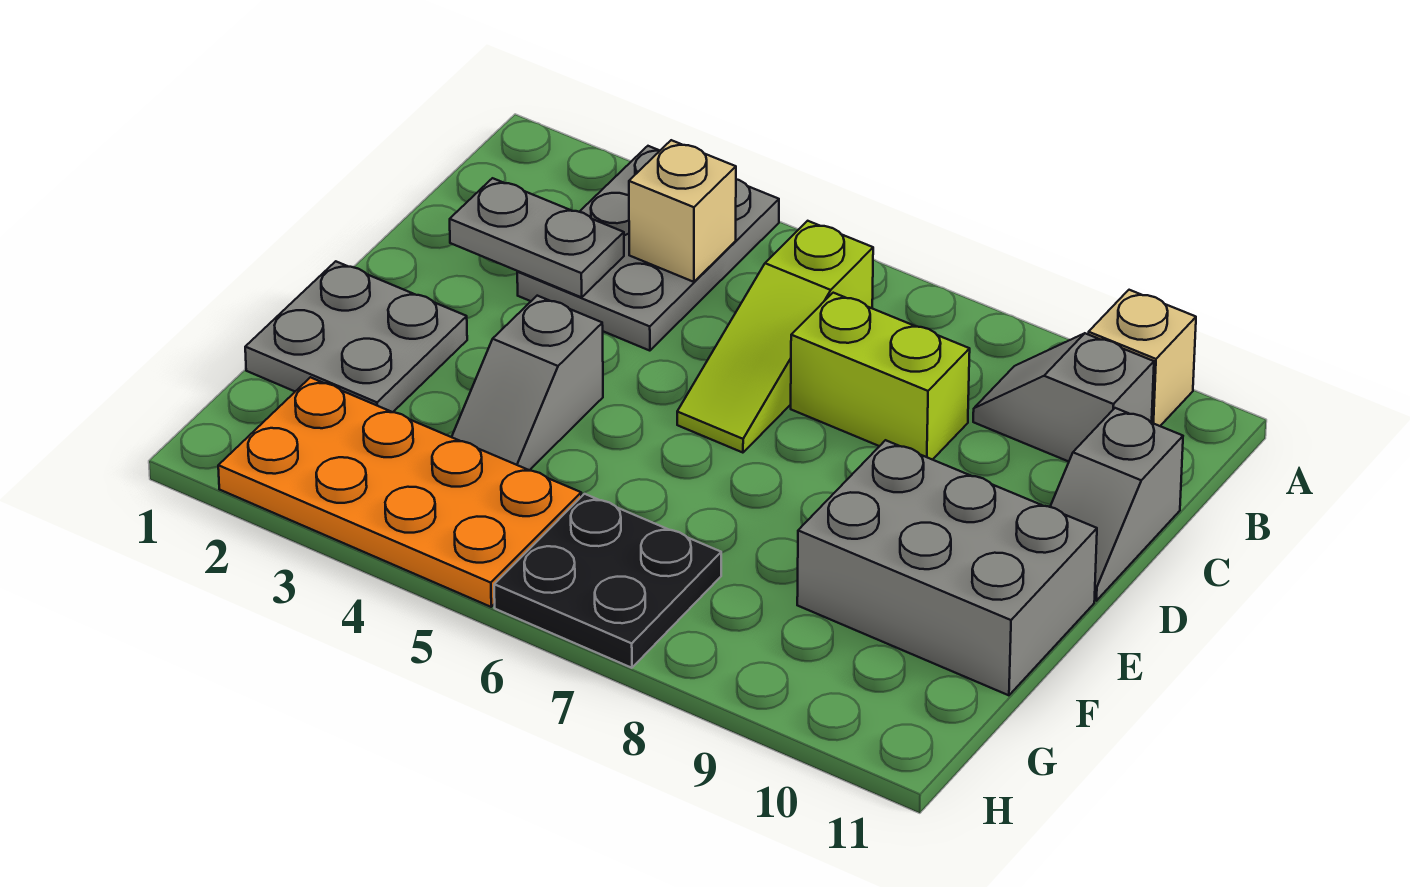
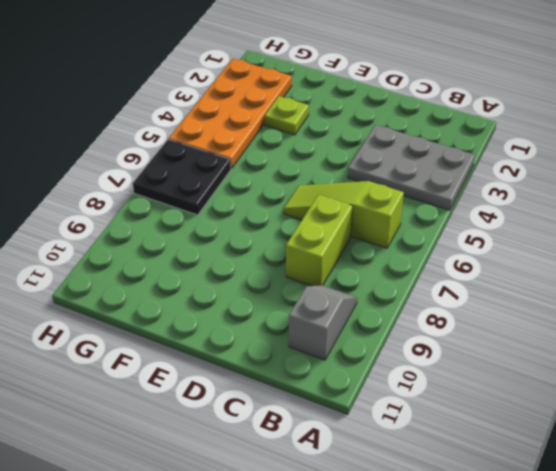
lime 1x1 plate [265,96,309,135] -> none
none -> tan 1x1 brick [1088,290,1196,426]
none -> grey 1x2 slope [1050,408,1183,601]
none -> grey 2x2 plate [245,261,467,412]

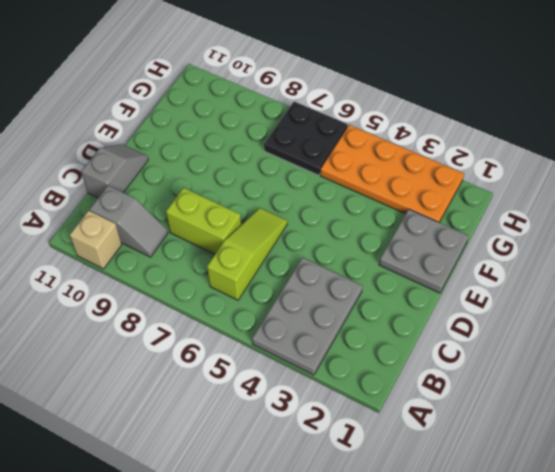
none -> grey 1x2 slope [452,296,603,470]
none -> grey 2x3 brick [797,440,1097,695]
none -> tan 1x1 brick [629,140,736,282]

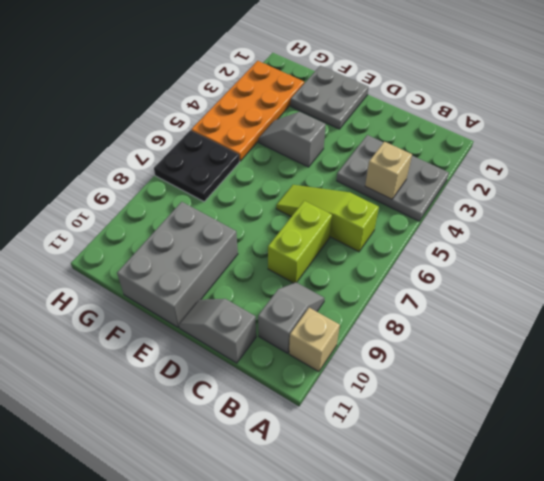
none -> grey 1x2 plate [450,178,624,297]

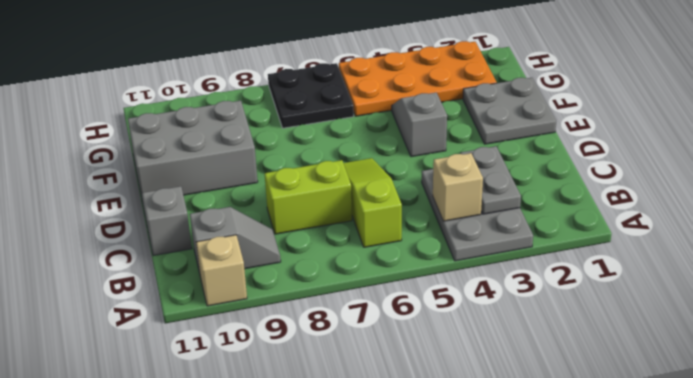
grey 1x2 plate [460,146,521,214] -> grey 1x2 plate turned to [450,178,624,297]

